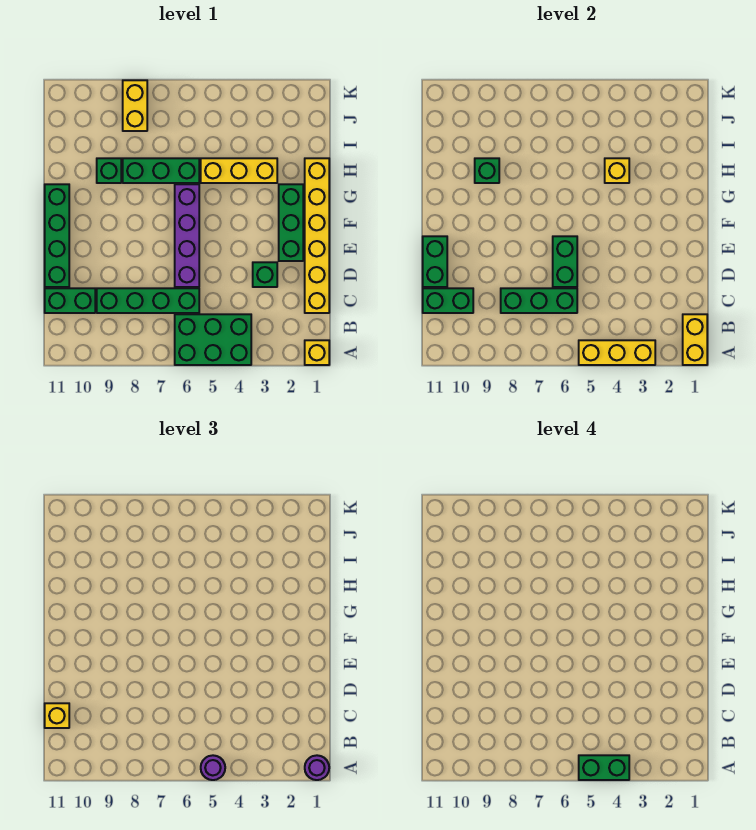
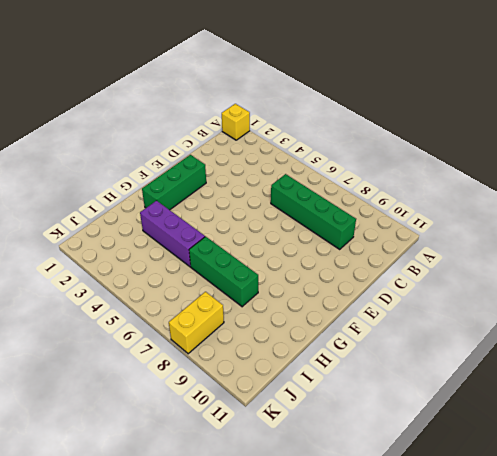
purple 1x3 brick [140,200,205,267] -> yellow 1x3 brick [201,158,277,183]
none -> green 2x3 brick [175,314,251,365]
none -> yellow 1x6 brick [305,158,329,313]
none -> green 1x2 brick [45,288,95,313]

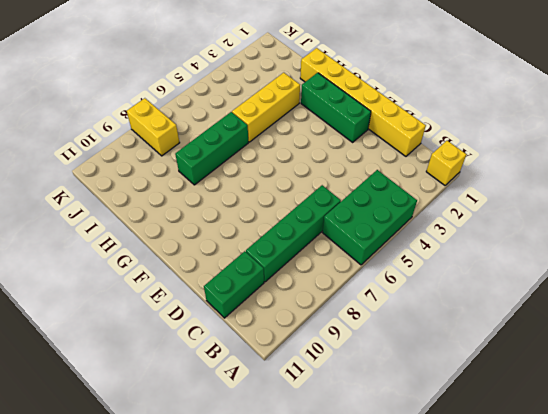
none -> green 1x1 brick [253,262,277,287]
none -> purple 1x4 brick [175,184,199,287]
none -> green 1x4 brick [45,184,69,287]

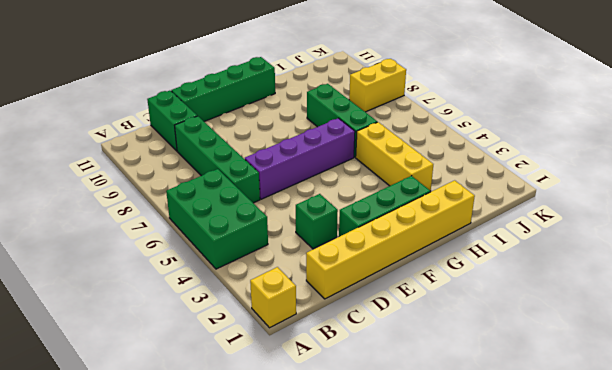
none -> green 1x1 brick [97,158,121,183]
none -> yellow 1x2 brick [683,314,707,365]
none -> yellow 1x3 brick [579,340,655,365]

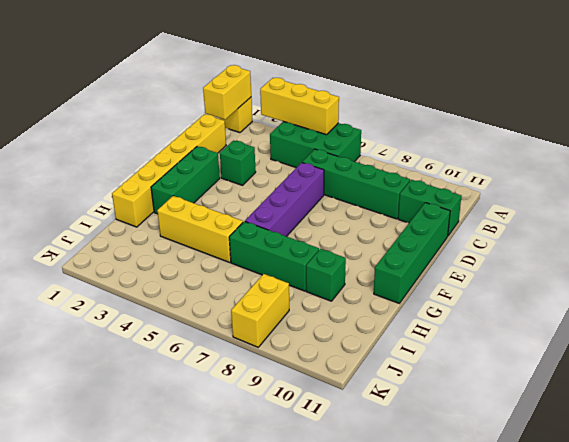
none -> green 1x3 brick [501,288,577,313]
none -> green 1x2 brick [423,288,473,313]
none -> green 1x2 brick [553,236,577,287]

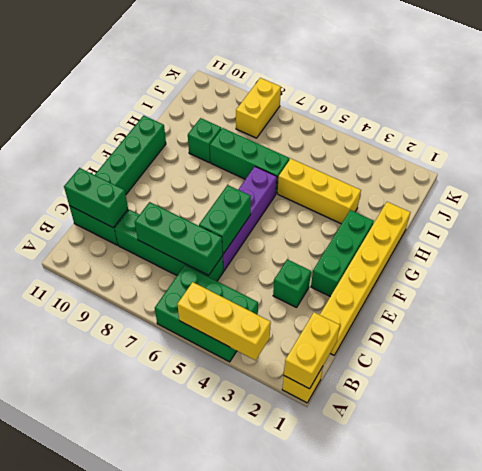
none -> green 1x2 brick [423,236,447,287]
none -> yellow 1x1 brick [605,158,629,183]
none -> green 1x1 brick [475,158,499,183]

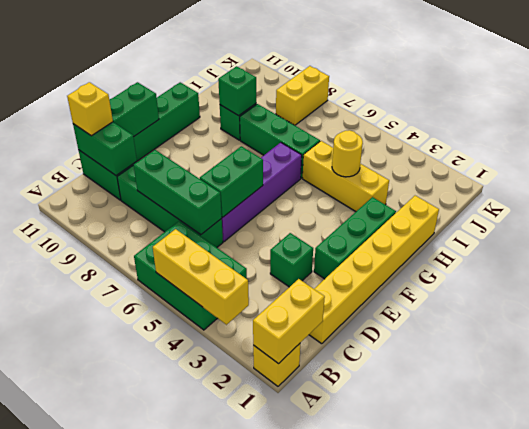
yellow 1x1 round brick [332,130,363,177] -> yellow 1x1 brick [605,158,629,183]
none -> purple 1x1 round brick [305,755,329,780]
none -> purple 1x1 round brick [201,755,225,780]
none -> green 1x2 brick [579,755,629,780]

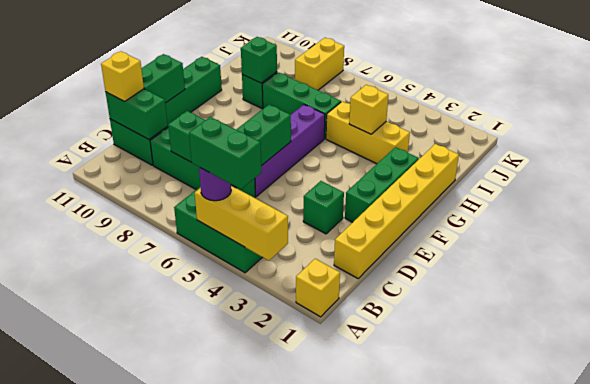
none -> yellow 1x2 brick [683,314,707,365]
none -> purple 1x1 round brick [305,755,329,780]

